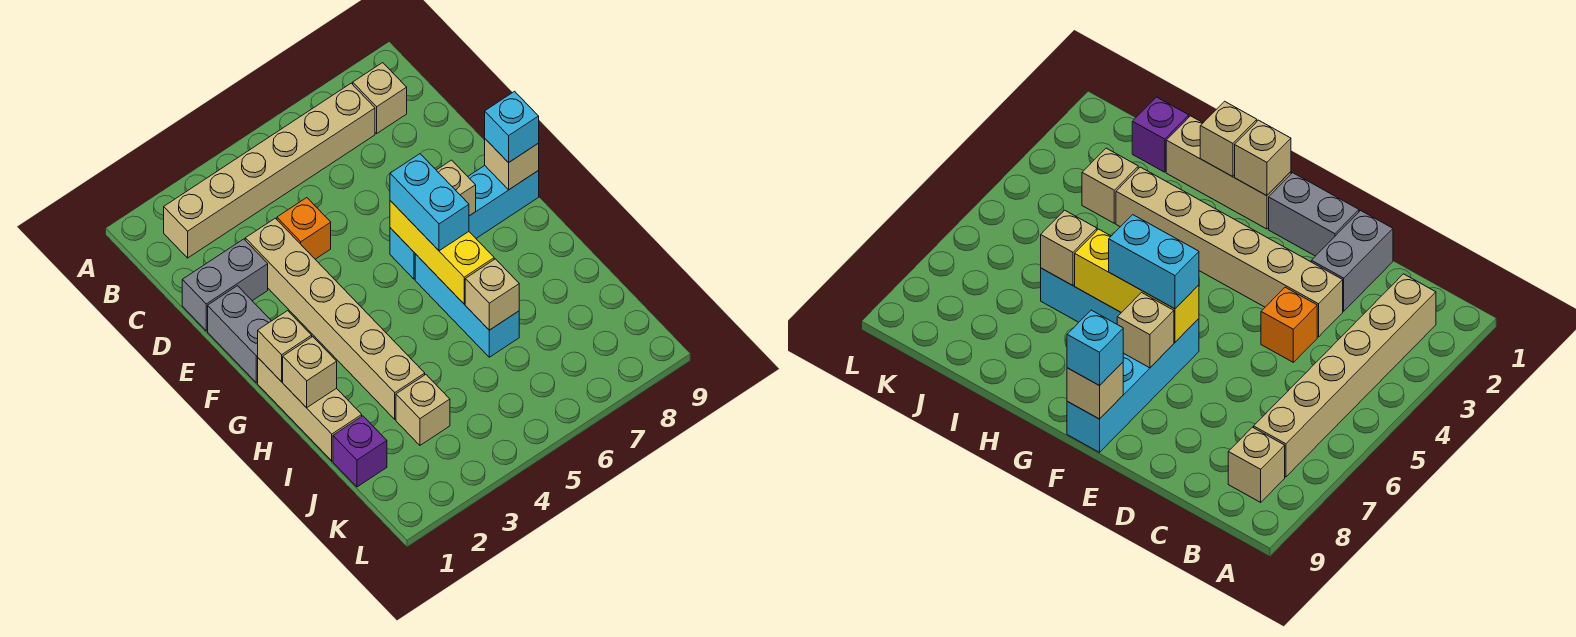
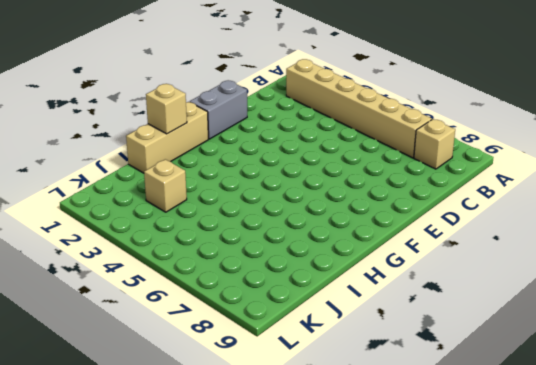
none -> grey 1x2 brick [182,239,268,331]
none -> tan 1x6 brick [245,218,425,419]
none -> orange 1x1 brick [277,198,331,259]

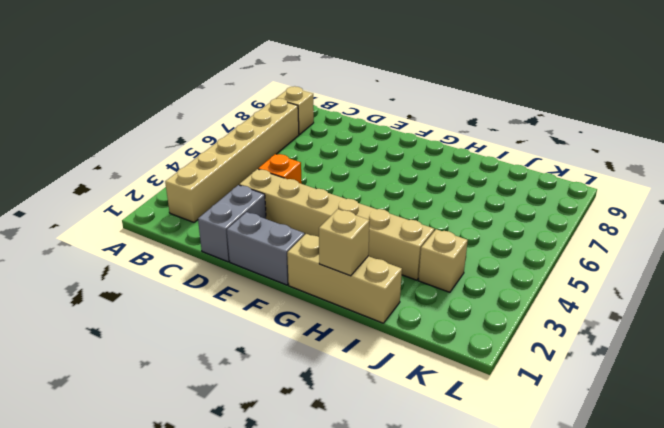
none -> cyan 1x4 brick [390,166,539,279]
none -> cyan 1x3 brick [415,254,519,357]
none -> purple 1x1 brick [333,416,387,487]

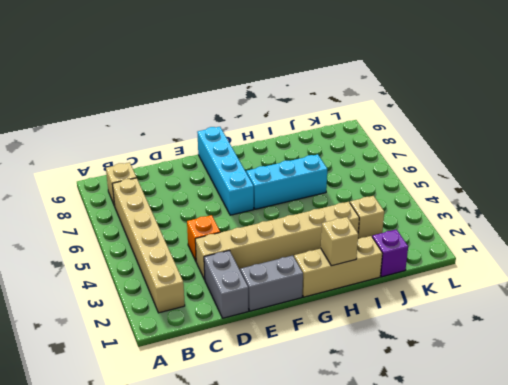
none -> yellow 1x3 brick [390,201,494,304]
none -> tan 1x1 brick [437,160,476,216]
none -> tan 1x1 brick [485,139,539,190]

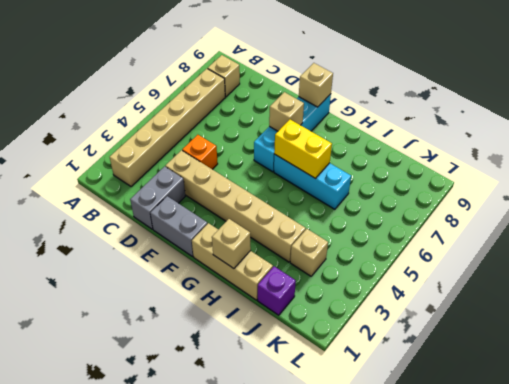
yellow 1x2 brick [274,120,332,179] -> yellow 1x3 brick [390,201,494,304]
none -> tan 1x1 brick [258,311,312,382]
none -> tan 1x1 brick [465,259,519,330]
none -> cyan 1x2 brick [390,154,469,251]

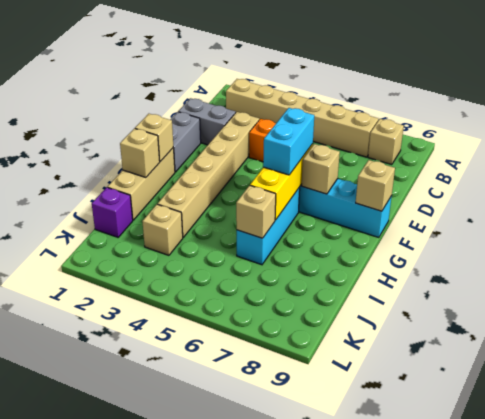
none -> cyan 1x1 brick [485,91,539,163]

